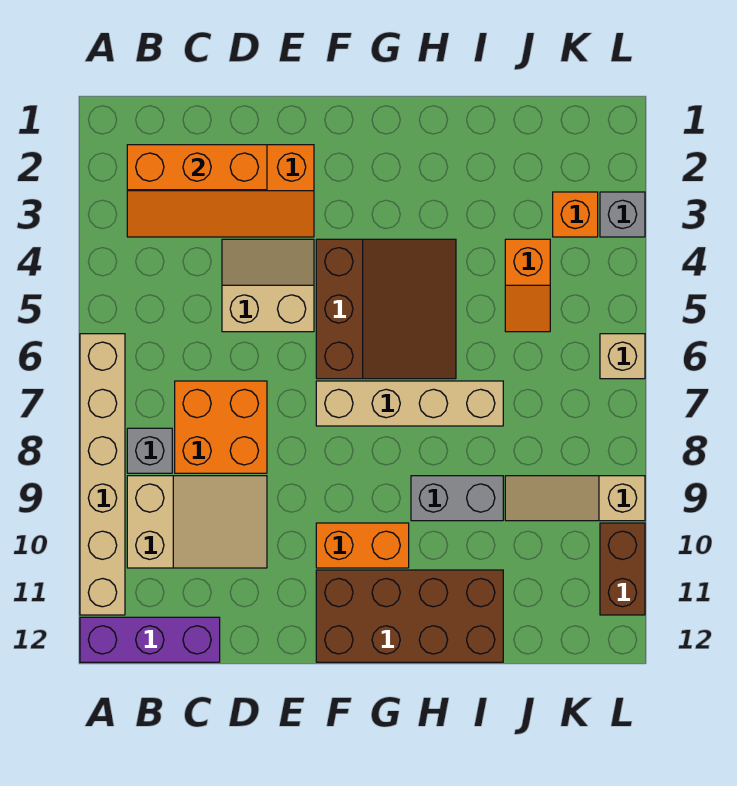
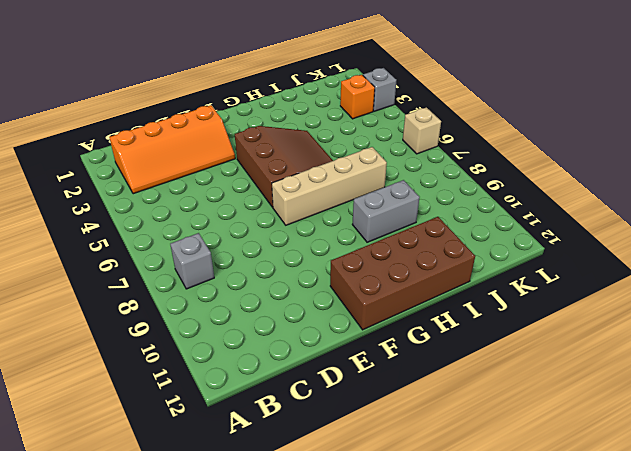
none -> tan 1x6 brick [80,334,125,615]
none -> purple 1x3 brick [80,617,220,662]
none -> tan 2x3 slope [127,476,267,568]

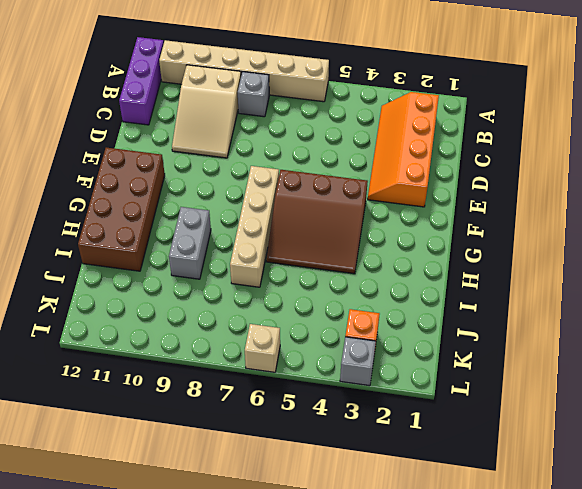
none -> orange 2x2 brick [175,381,267,473]
none -> tan 2x2 slope [222,239,314,332]
none -> orange 1x2 brick [316,523,409,568]

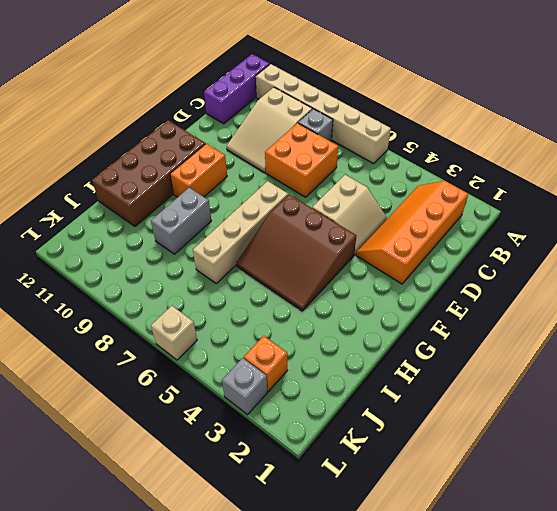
none -> orange 1x2 slope [505,239,550,332]
none -> tan 1x3 slope [505,476,645,521]
none -> brown 1x2 brick [600,523,645,615]

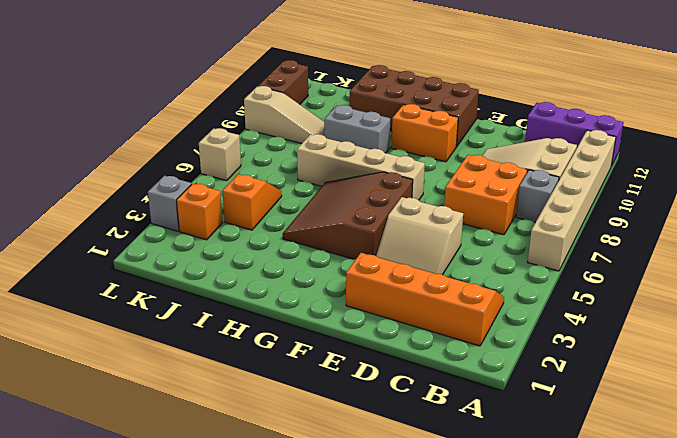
none -> orange 1x3 brick [127,145,267,190]

